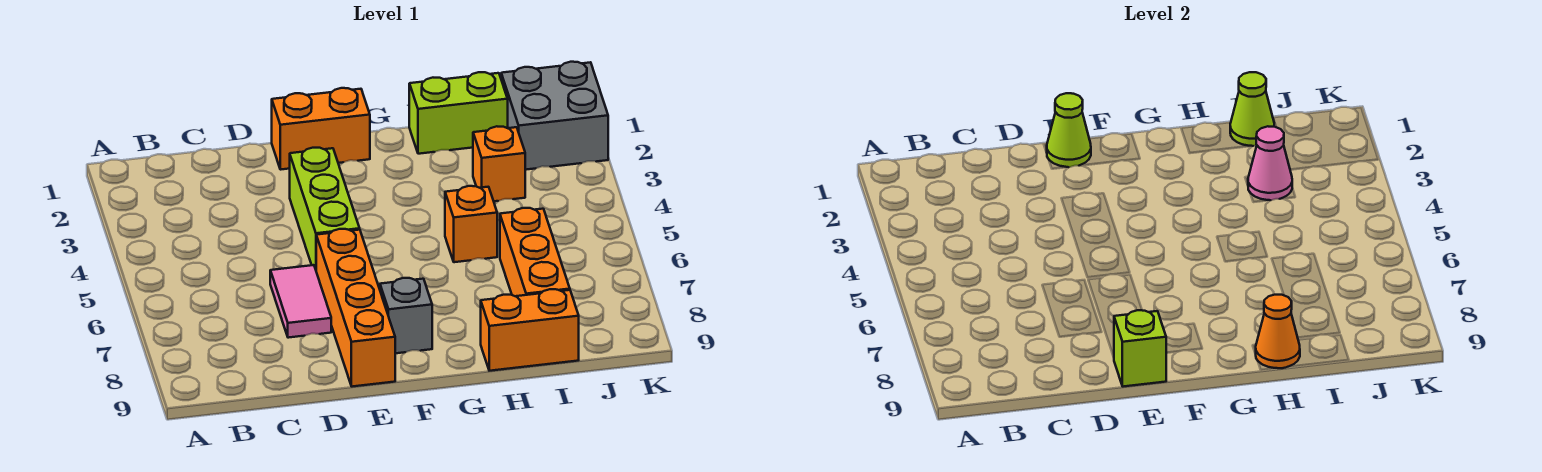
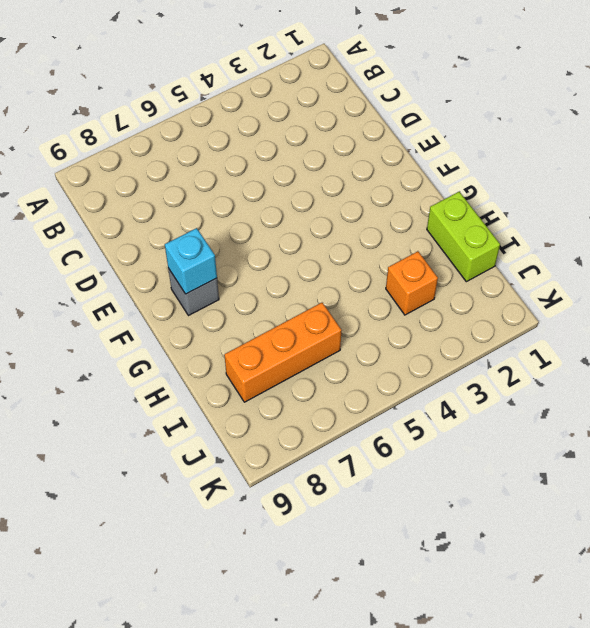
cyan 1x1 brick [165,228,217,294] -> none
none -> pink 1x2 tile [270,265,331,338]
none -> orange 1x2 brick [272,88,370,170]
none -> lime 1x3 brick [290,148,360,269]

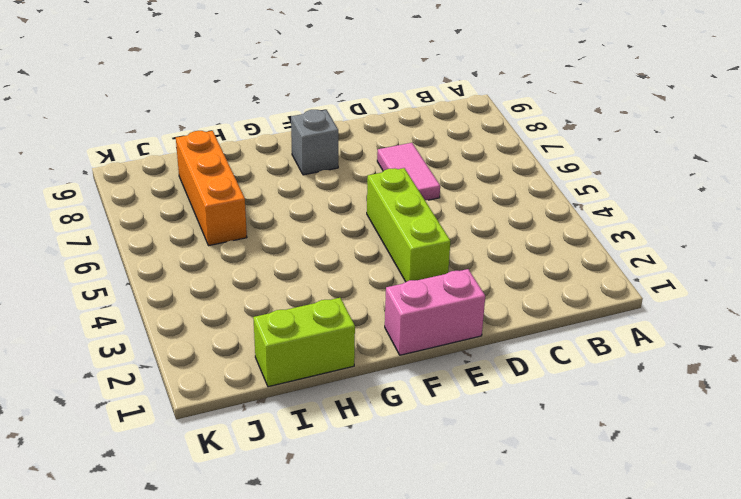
pink 1x2 brick [385,269,485,355] -> orange 1x2 brick [272,88,370,170]
none -> orange 1x4 brick [316,229,395,387]
none -> orange 1x1 brick [445,186,497,262]
none -> orange 1x2 brick [481,289,579,371]

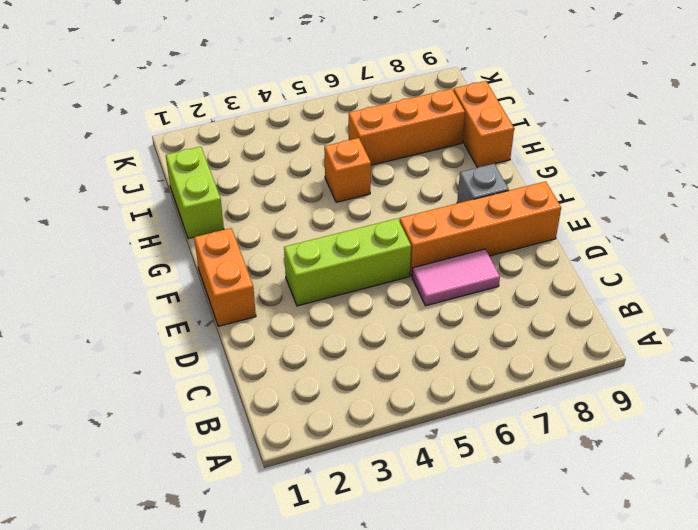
none -> orange 1x1 brick [473,126,525,201]
none -> grey 2x2 brick [501,62,608,170]
none -> lime 1x1 cone [1047,93,1091,167]

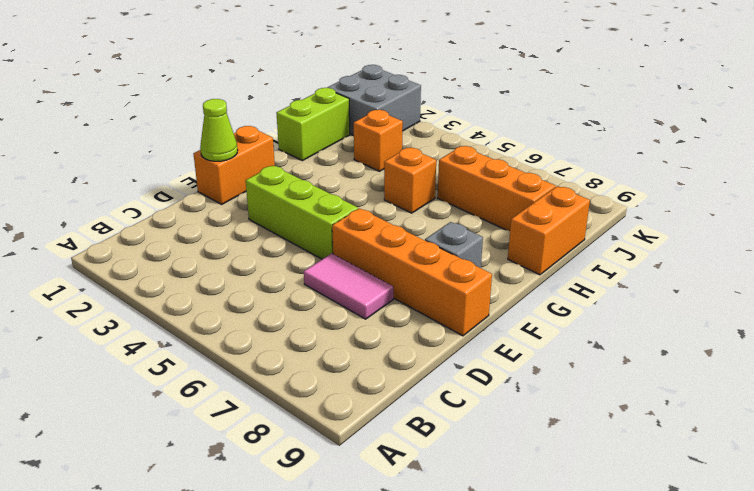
none -> lime 1x1 brick [1114,310,1166,387]
none -> orange 1x1 cone [1256,295,1300,368]
none -> lime 1x1 cone [1230,72,1274,146]

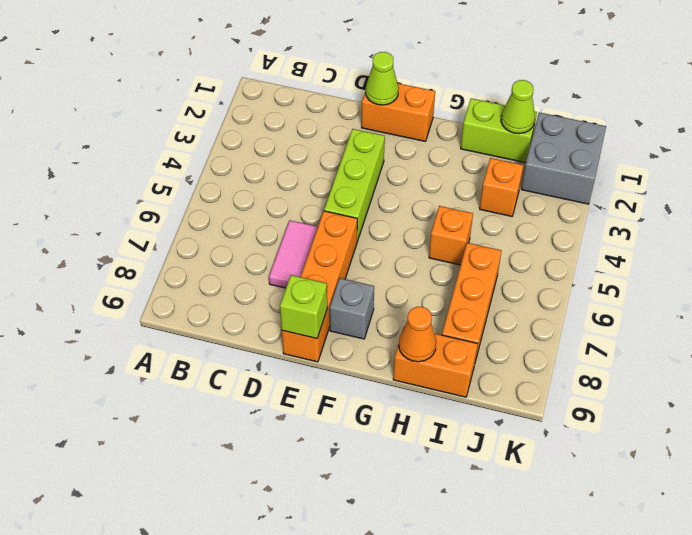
none -> pink 1x1 cone [1248,126,1292,200]

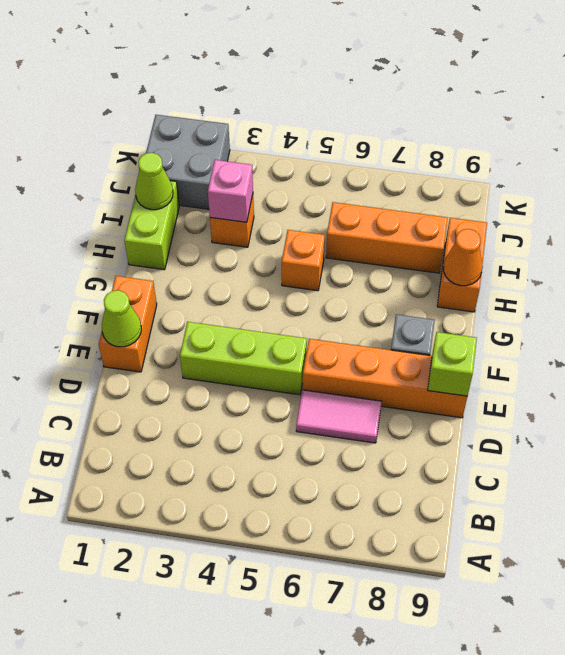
pink 1x1 brick [208,160,253,222] -> pink 1x1 cone [1248,126,1292,200]

